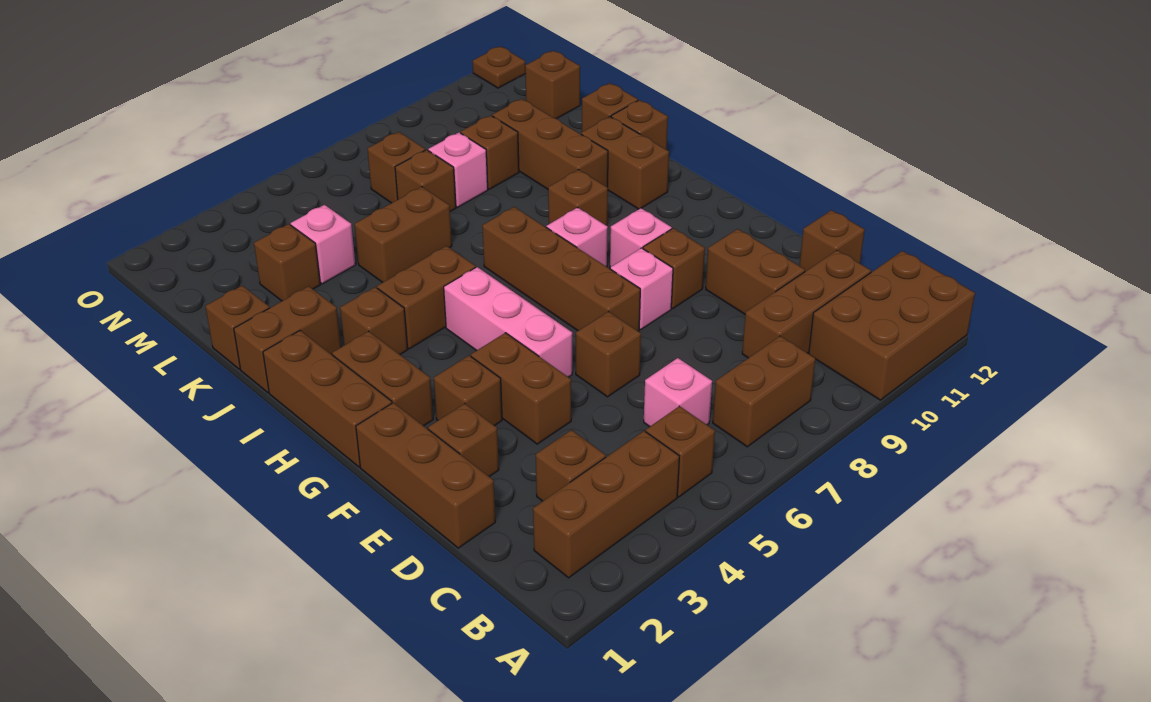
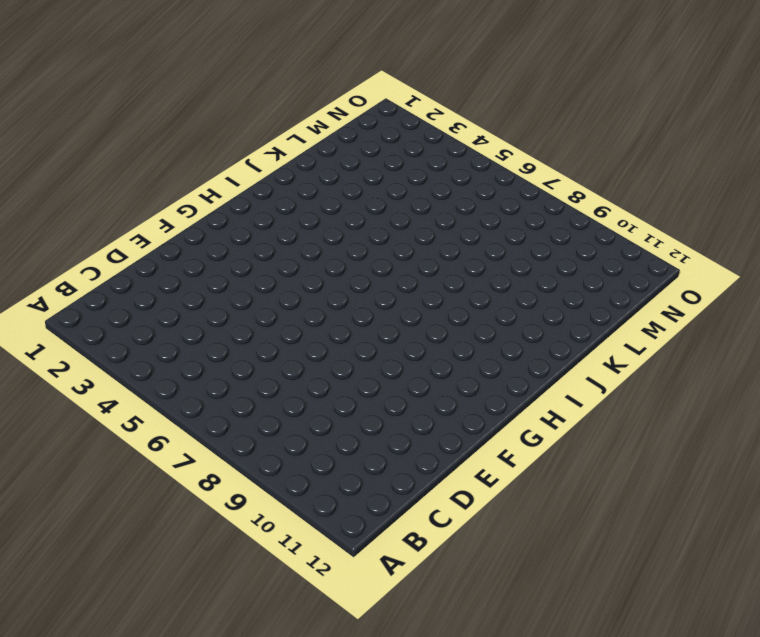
none -> brown 2x3 brick [809,251,975,400]
none -> brown 1x3 brick [533,431,679,578]
none -> brown 1x1 brick [646,406,715,497]
none -> brown 1x2 brick [713,336,815,447]

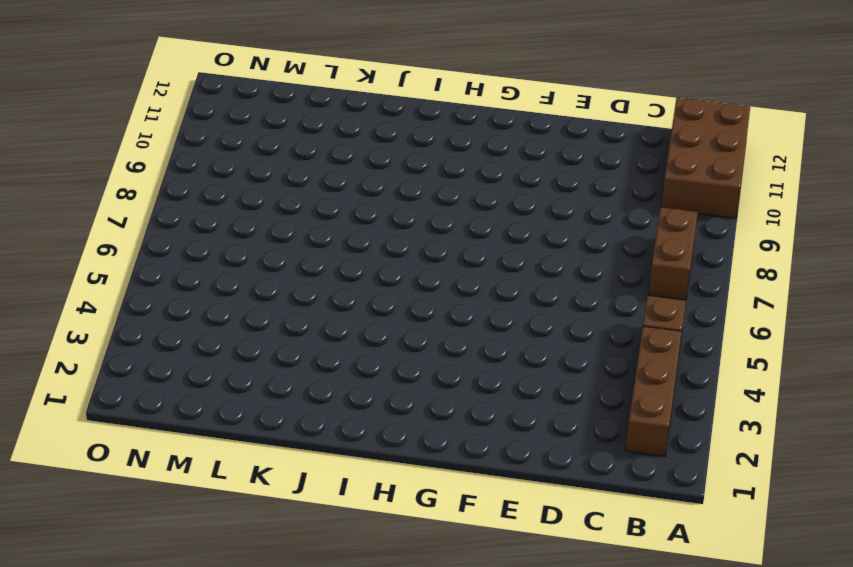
none -> brown 1x1 brick [536,430,606,501]
none -> pink 1x1 brick [644,358,712,427]
none -> brown 1x3 brick [742,250,871,358]
none -> brown 1x3 brick [356,403,495,548]

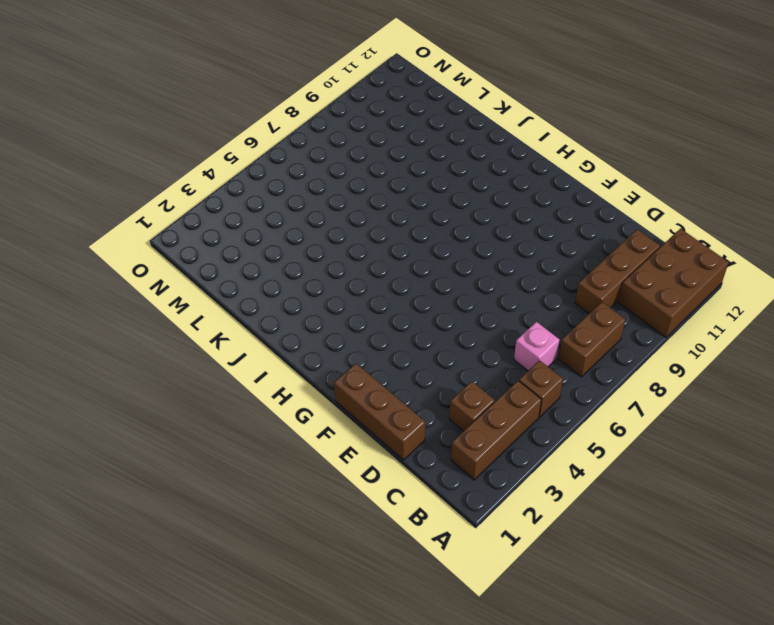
none -> brown 1x2 brick [706,229,805,314]
none -> brown 1x1 brick [800,210,865,271]
none -> brown 1x1 brick [428,404,499,477]
none -> brown 1x2 brick [471,333,571,444]

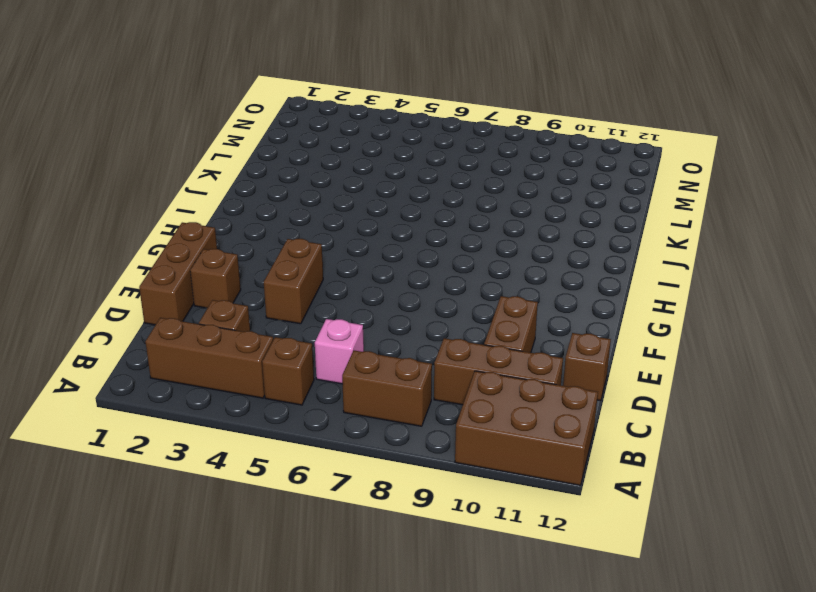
none -> brown 1x1 brick [576,311,641,397]
none -> brown 1x1 brick [434,356,502,426]
none -> pink 1x3 brick [444,267,572,377]
none -> brown 1x4 brick [482,207,640,331]

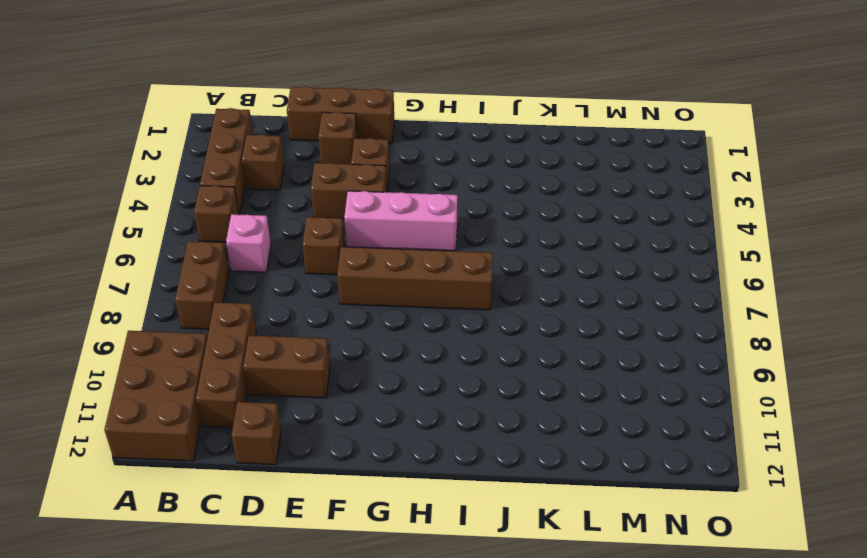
none -> pink 1x1 brick [610,248,673,330]
none -> brown 1x1 brick [643,228,705,309]
none -> brown 1x3 brick [263,331,392,467]
none -> brown 1x2 brick [332,331,433,426]

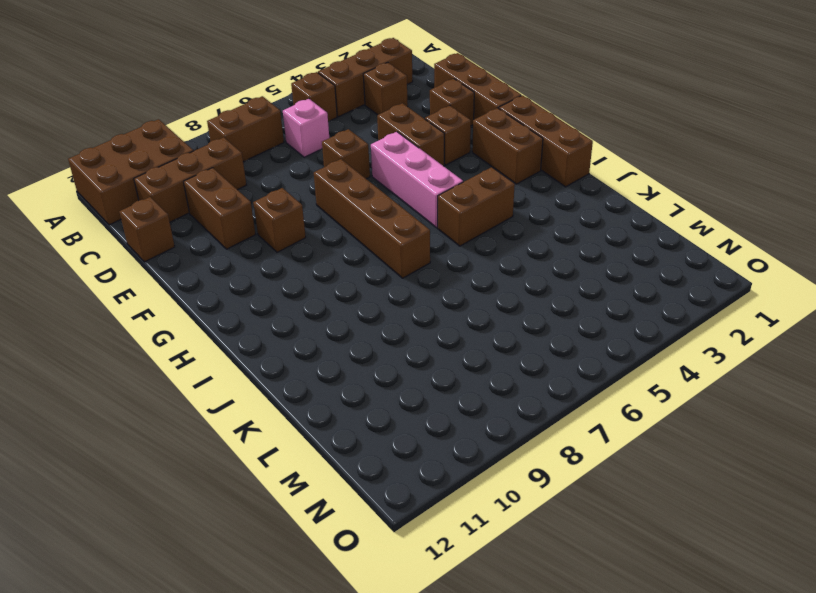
none -> pink 1x1 brick [610,248,673,330]
none -> pink 1x1 brick [610,208,672,268]
none -> pink 1x1 brick [546,207,608,267]
none -> brown 1x1 brick [340,287,408,354]

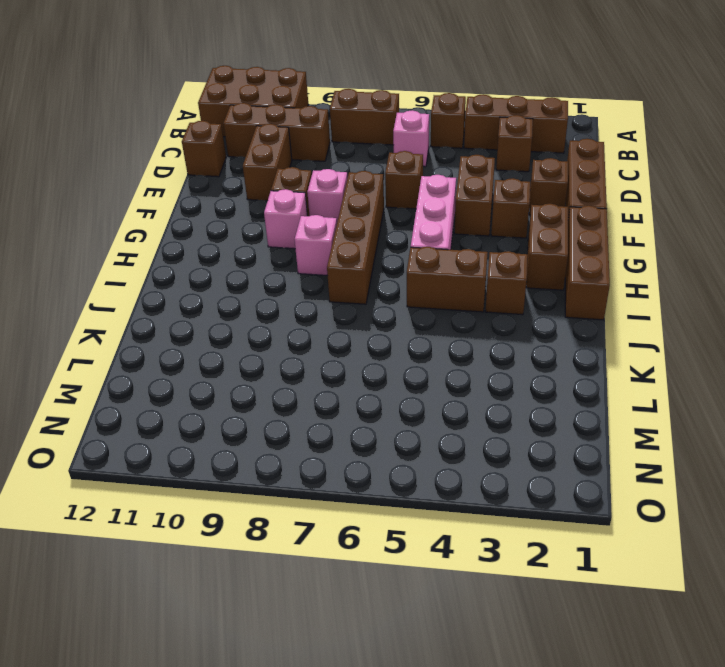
none -> brown 1x1 brick [548,170,608,226]
none -> brown 1x2 brick [581,117,669,209]
none -> brown 1x2 brick [234,286,341,393]
none -> brown 1x3 brick [492,99,608,189]

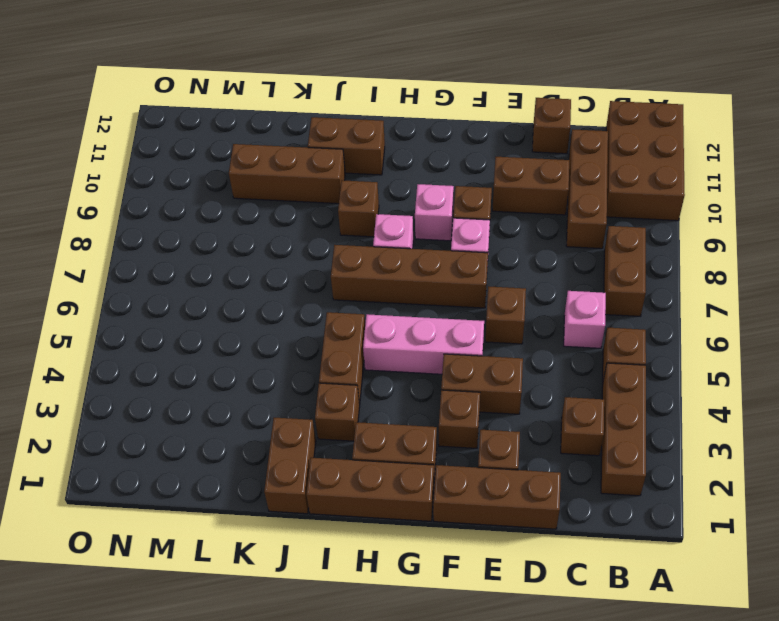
none -> brown 1x1 brick [611,100,668,150]
none -> brown 1x1 brick [205,286,270,369]
none -> brown 1x2 brick [354,187,452,283]
none -> brown 1x1 brick [582,83,638,132]

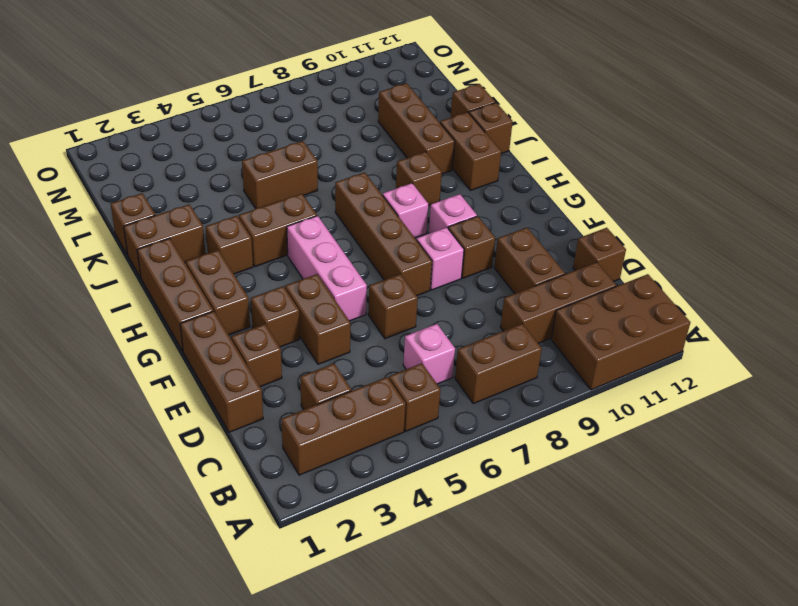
none -> brown 1x1 brick [254,224,320,301]
none -> pink 1x1 brick [291,205,356,284]
none -> brown 1x1 brick [395,150,456,212]
none -> pink 1x1 brick [428,133,488,207]

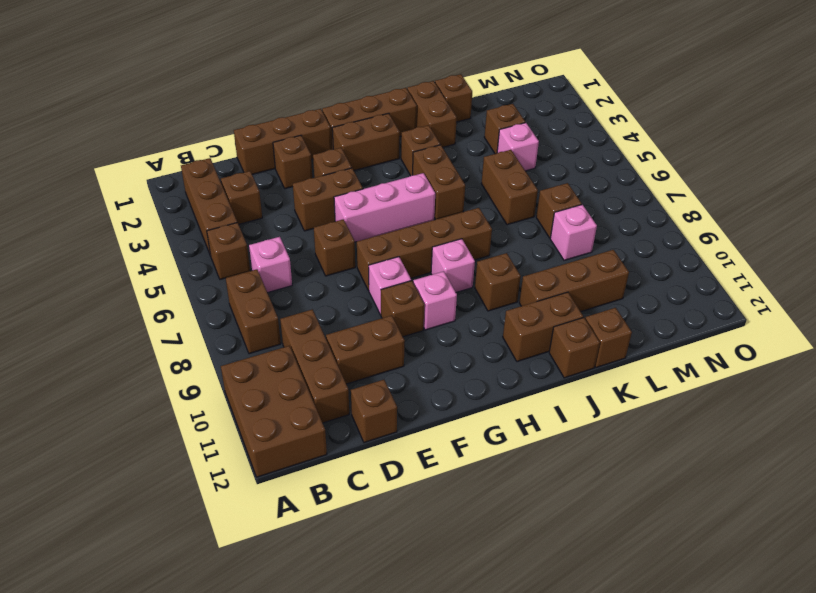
none -> brown 1x1 brick [461,115,519,189]
none -> brown 1x1 brick [367,132,425,203]
none -> brown 1x1 brick [525,51,580,119]
none -> brown 1x1 plate [473,46,526,88]

